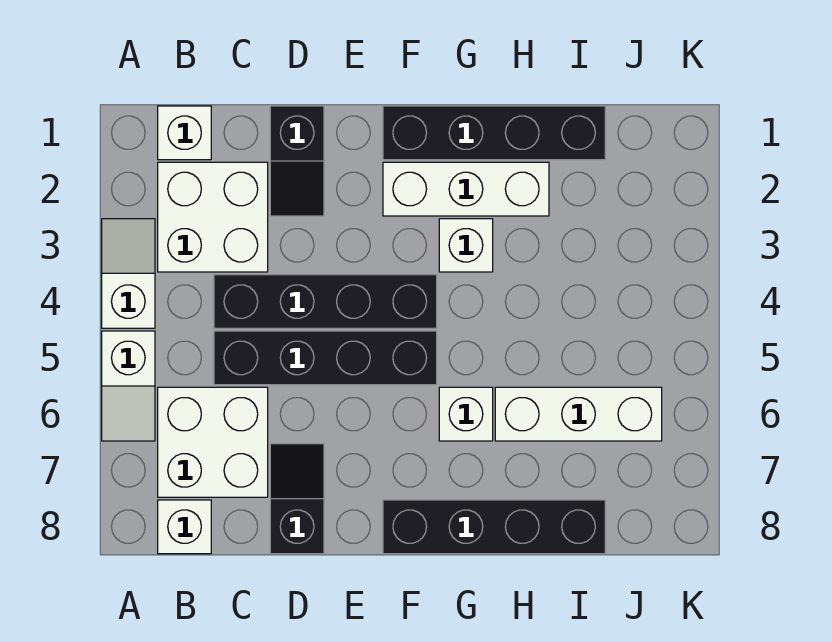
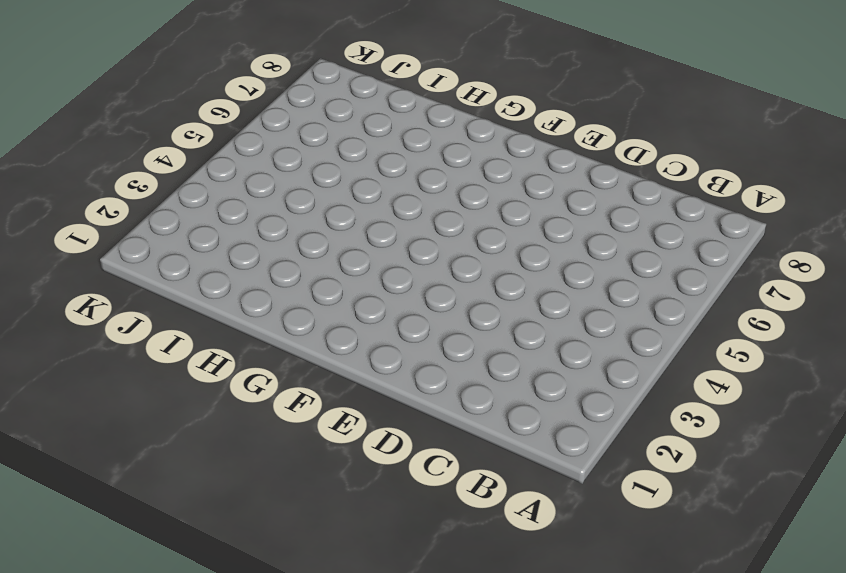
none -> white 1x2 slope [102,219,155,328]
none -> white 1x2 slope [102,331,155,441]
none -> white 1x1 brick [158,106,211,160]

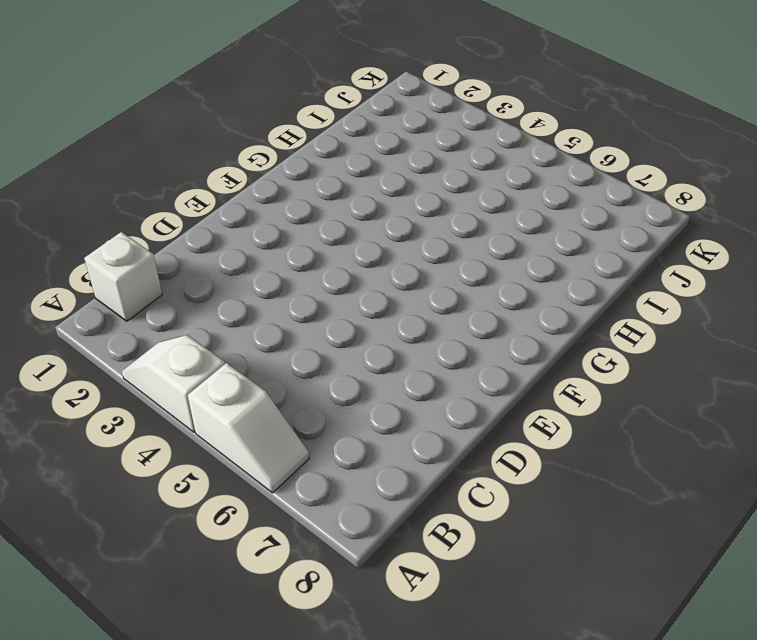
none -> white 2x2 brick [158,162,268,272]
none -> white 2x2 brick [158,387,268,497]
none -> white 1x1 brick [158,500,211,554]

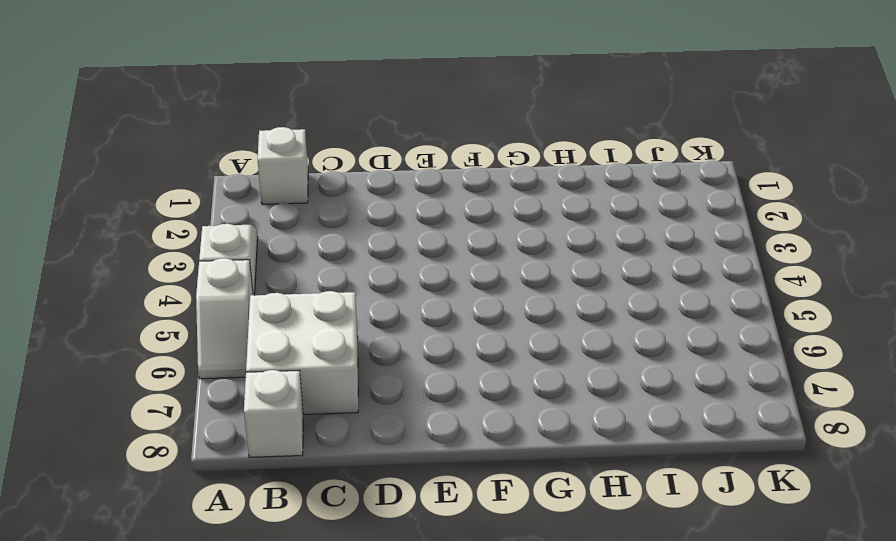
none -> white 2x2 brick [158,162,268,272]
none -> black 1x4 brick [214,275,437,328]
none -> black 1x4 brick [214,331,437,385]

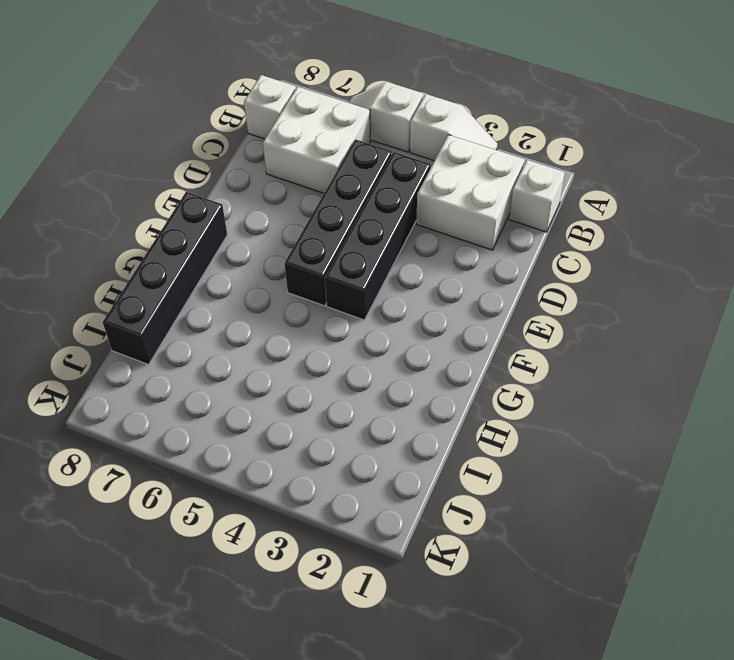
none -> black 1x2 slope [270,106,324,216]
none -> black 1x2 slope [270,444,324,554]
none -> black 1x4 brick [383,106,605,160]

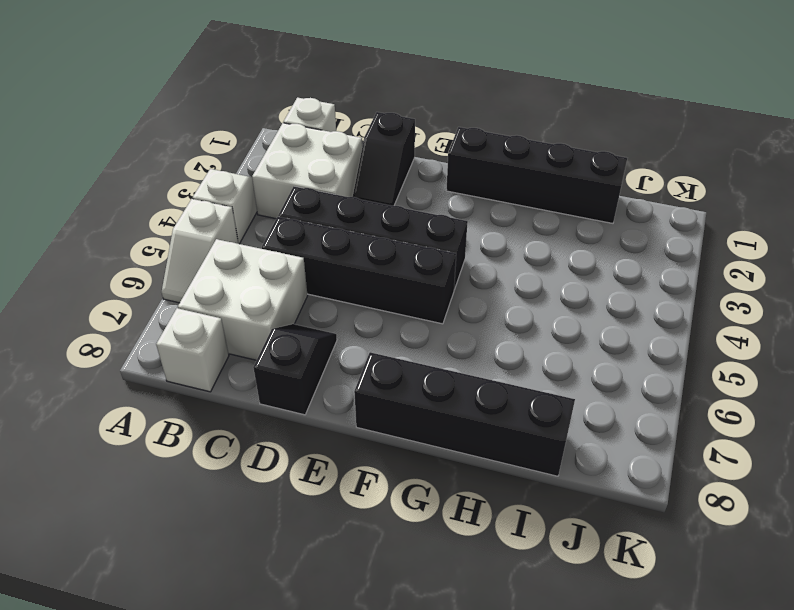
none -> white 1x3 brick [383,162,549,216]
none -> white 1x1 brick [439,219,493,272]
none -> white 1x1 brick [439,387,493,441]

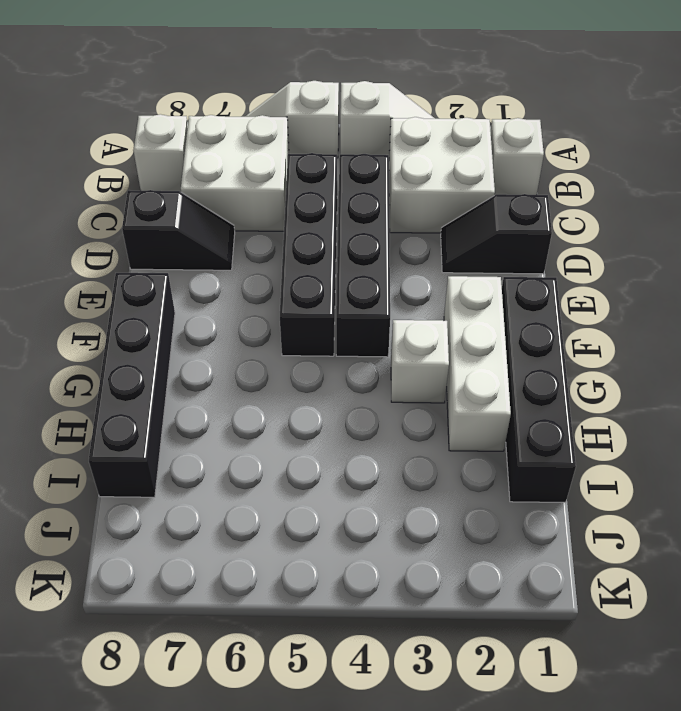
none -> white 1x1 brick [439,387,493,441]
none -> white 1x3 brick [495,387,662,441]

